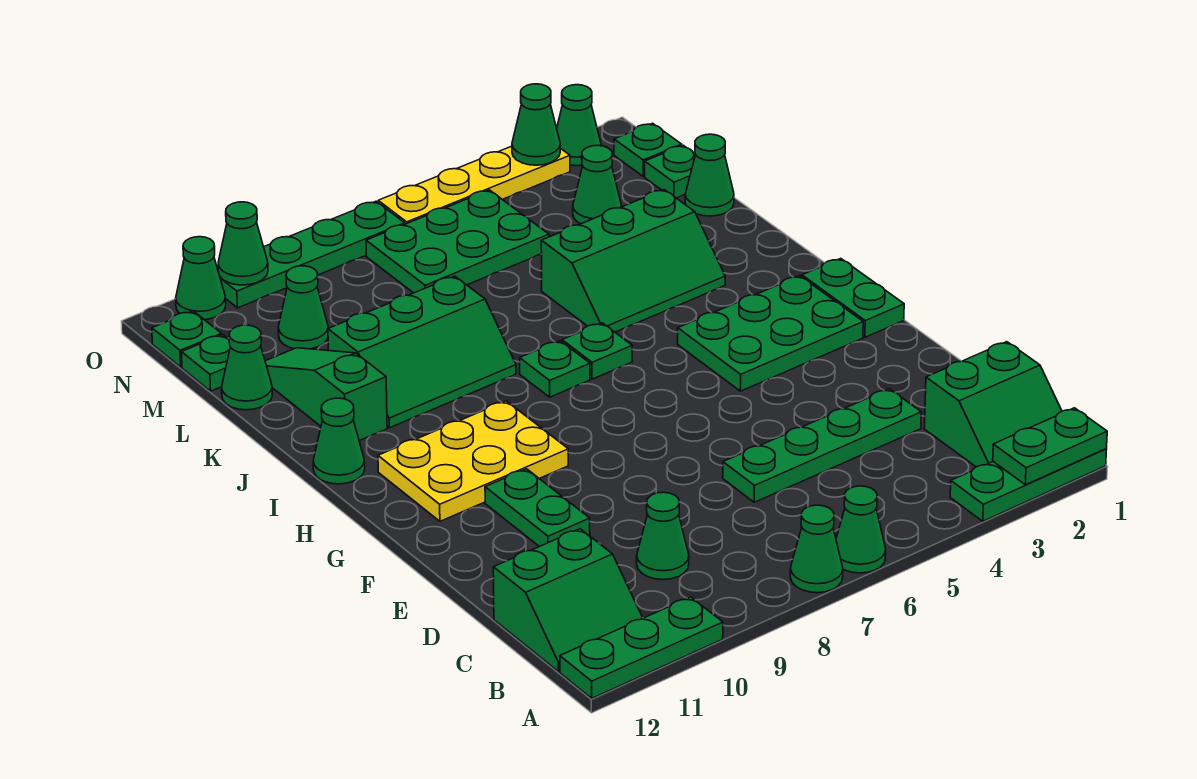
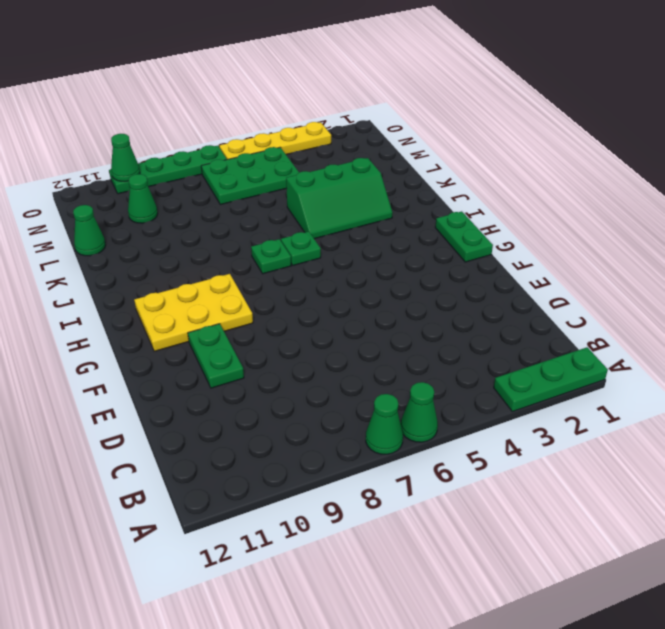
none -> green 1x3 plate [560,597,723,698]
none -> green 2x2 slope [924,342,1062,467]
none -> green 2x2 slope [493,529,643,671]
none -> green 1x1 cone [637,492,689,580]

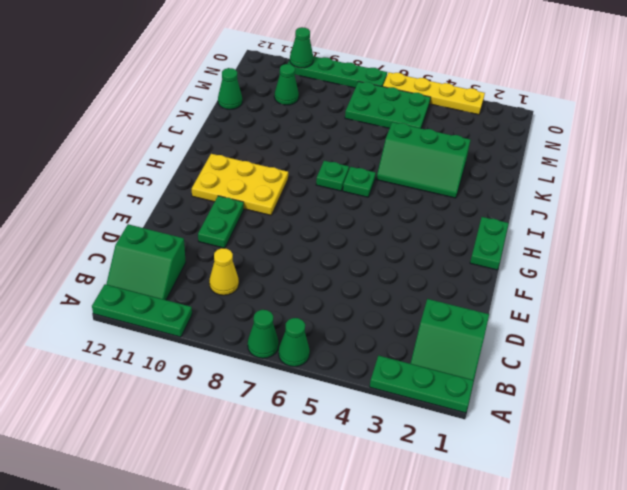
yellow 1x1 cone [209,248,239,295] -> green 1x1 cone [637,492,689,580]
none -> green 1x4 plate [723,389,921,502]
none -> green 2x3 plate [678,276,863,391]
none -> green 1x1 cone [313,398,365,484]
none -> green 2x3 slope [328,276,516,428]

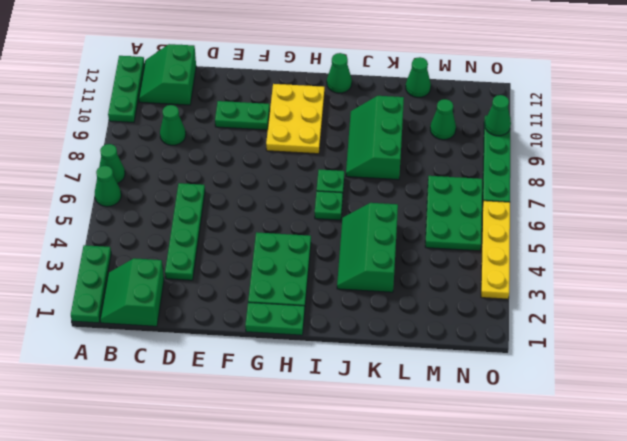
none -> green 1x3 slope [265,348,387,441]
none -> green 1x1 cone [685,134,734,216]
none -> green 1x1 plate [645,145,696,198]
none -> green 1x1 cone [573,146,622,224]

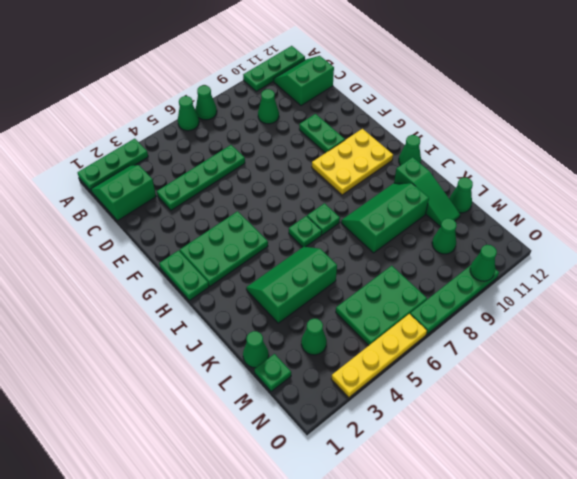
none -> green 1x1 plate [182,335,230,391]
none -> green 1x1 plate [614,123,682,176]
none -> green 1x1 plate [152,311,222,367]
none -> green 1x1 cone [557,85,601,166]

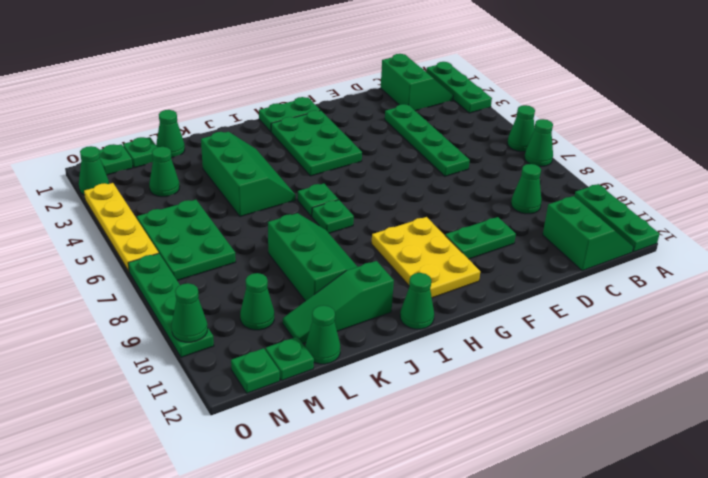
none -> green 1x1 cone [176,237,226,320]
none -> green 1x2 plate [993,408,1107,485]
none -> green 1x1 cone [512,84,560,165]

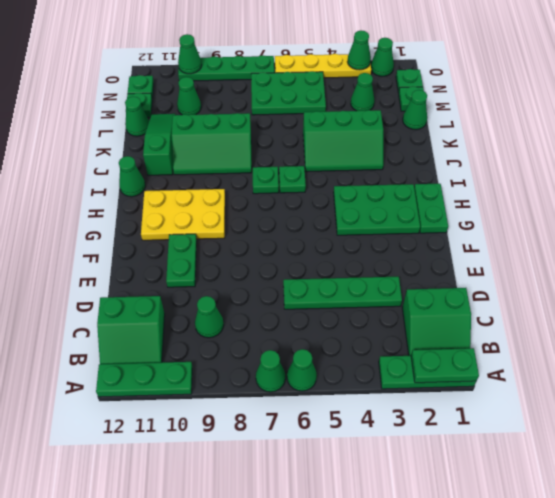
none -> green 1x1 cone [176,237,226,320]

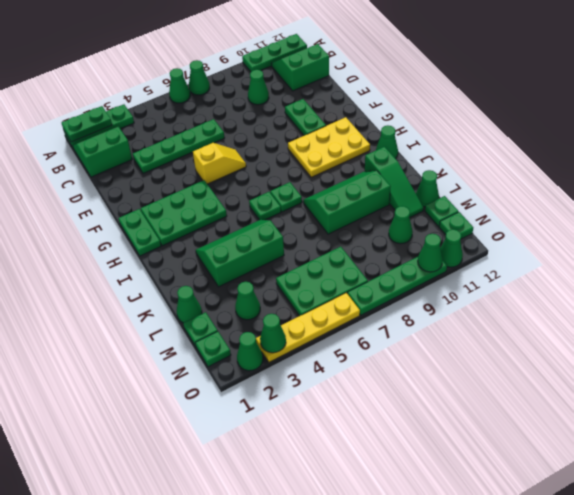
yellow 1x2 slope [193,143,246,184] -> none

